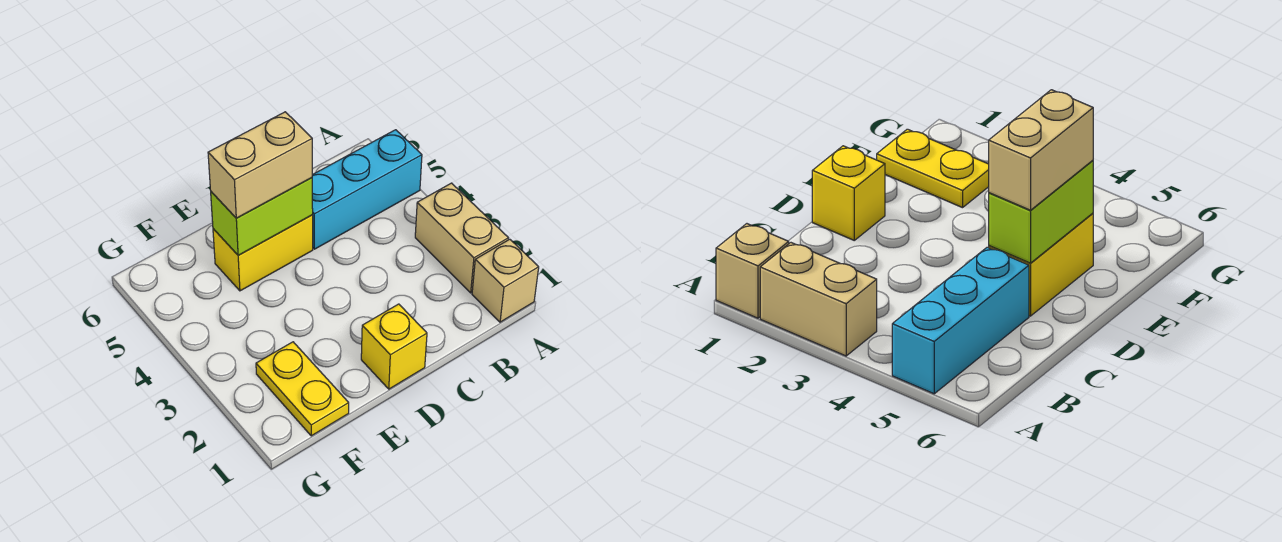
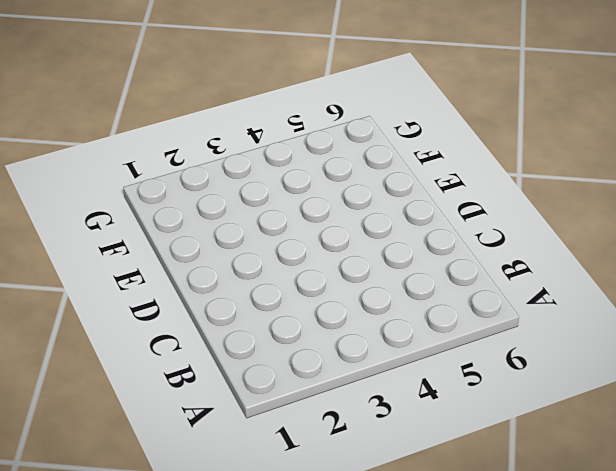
none -> tan 1x1 brick [472,239,539,322]
none -> tan 1x2 brick [415,183,508,293]

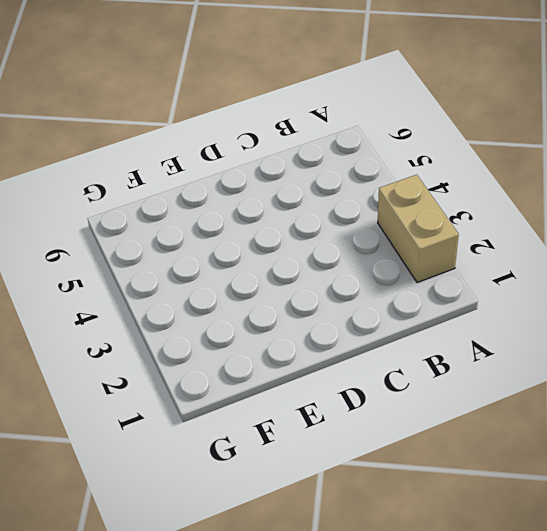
none -> tan 1x1 brick [472,239,539,322]
none -> cyan 1x3 brick [312,130,422,249]

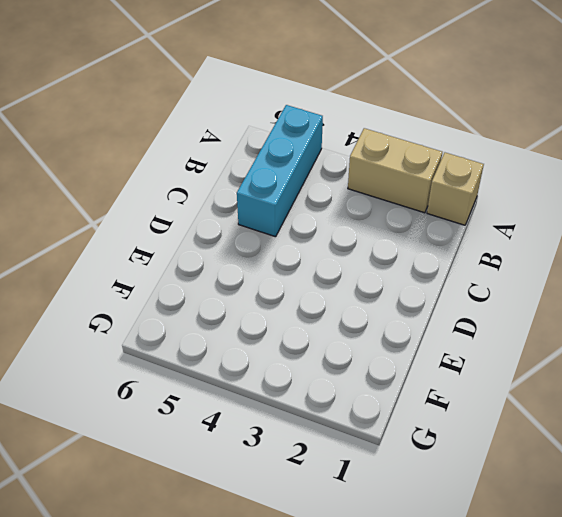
none -> yellow 1x1 brick [361,304,427,389]
none -> yellow 1x2 brick [213,215,313,291]

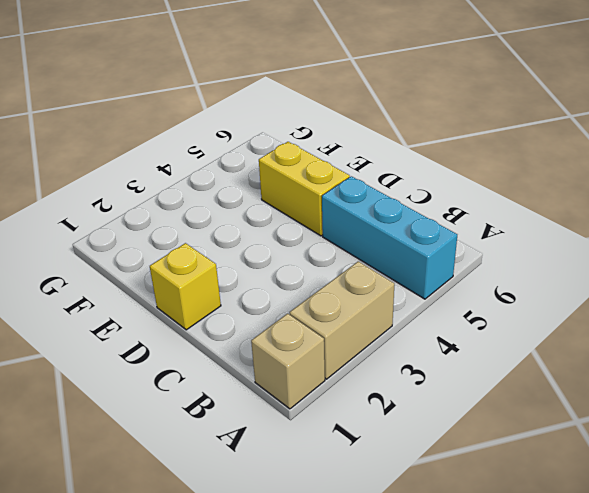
none -> yellow 1x2 plate [256,342,349,436]
none -> lime 1x2 brick [211,178,313,255]

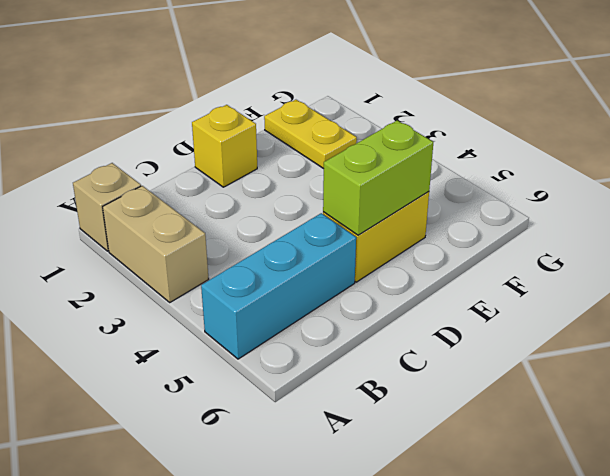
none -> tan 1x2 brick [208,112,312,218]

